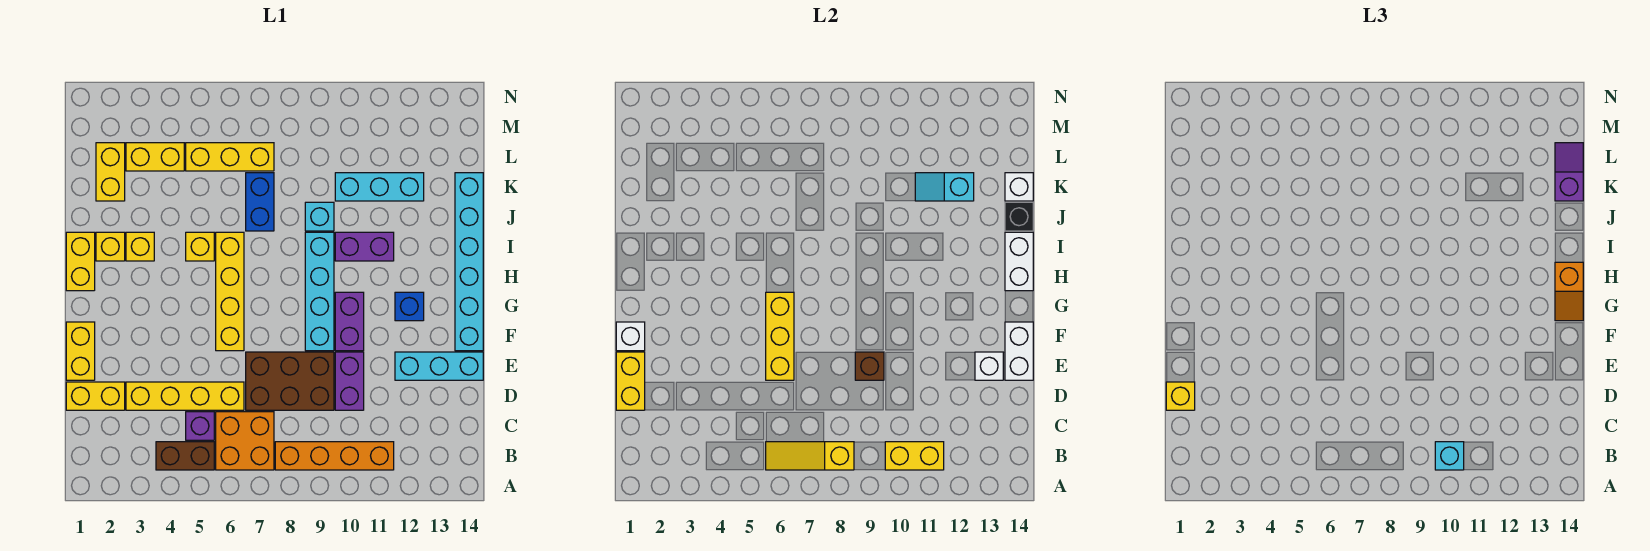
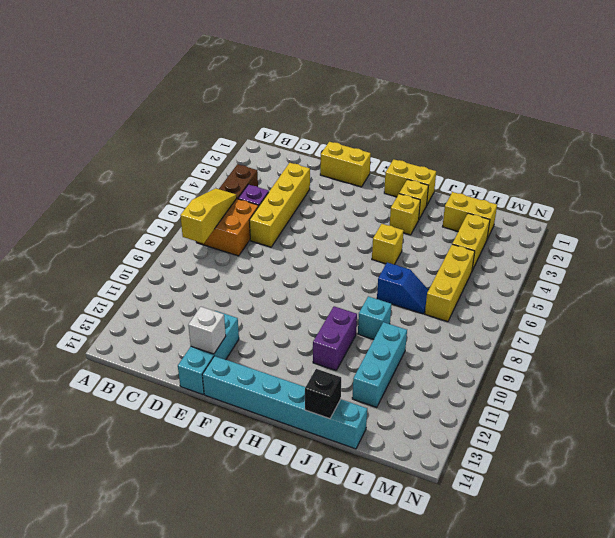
blue 1x2 slope [377,263,429,314] -> blue 1x2 brick [246,173,274,231]
none -> orange 1x4 brick [275,442,394,470]
none -> yellow 1x2 brick [66,382,125,410]
none -> brown 2x3 brick [246,352,334,410]
none -> purple 1x2 brick [335,352,364,410]

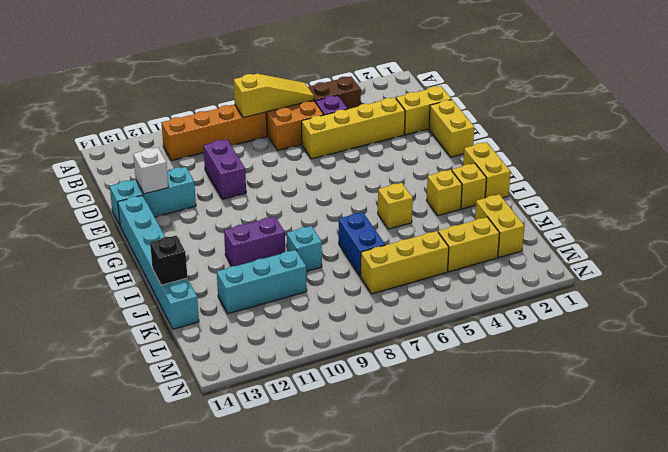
none -> brown 2x3 brick [246,352,334,410]
none -> yellow 1x4 brick [216,232,244,351]
none -> cyan 1x4 brick [305,232,334,351]
none -> purple 1x2 brick [335,292,364,351]

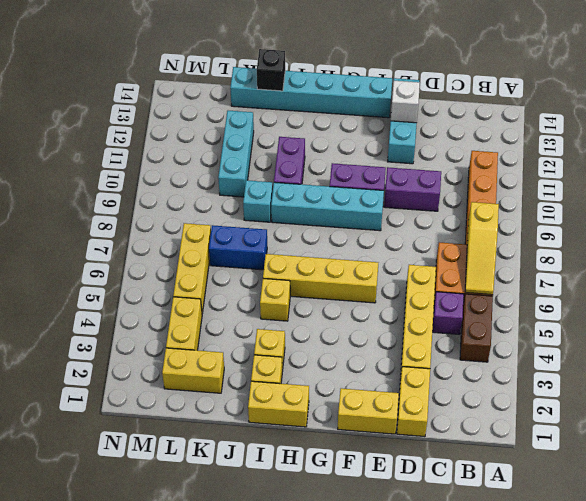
none -> brown 2x3 brick [246,352,334,410]
none -> blue 1x1 brick [395,292,424,321]
none -> yellow 1x2 brick [885,442,944,470]
none -> yellow 1x2 brick [616,352,645,410]

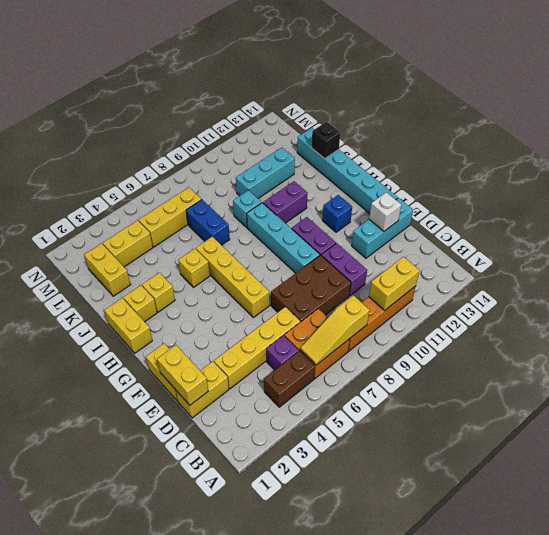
none -> yellow 1x3 brick [766,292,794,380]
none -> brown 1x1 brick [855,352,884,380]
none -> white 1x2 brick [1005,322,1033,380]
none -> white 1x1 brick [616,322,645,351]

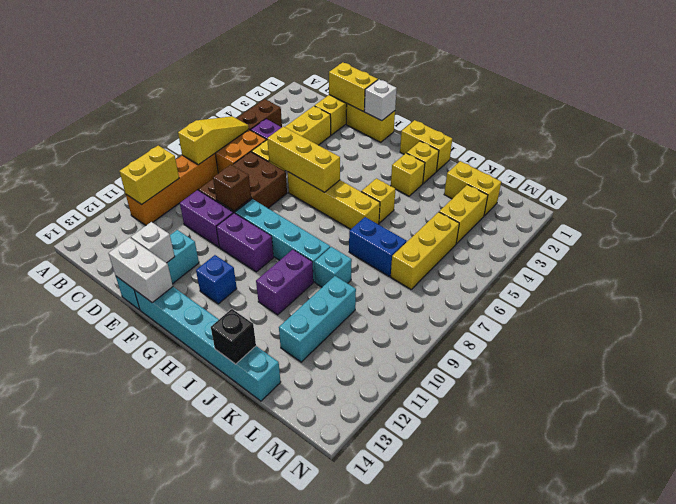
none -> white 1x2 brick [1005,232,1033,291]
none -> cyan 1x2 slope [915,173,974,201]
none -> white 1x1 brick [1005,173,1033,201]
none -> cyan 1x1 brick [1435,442,1464,470]

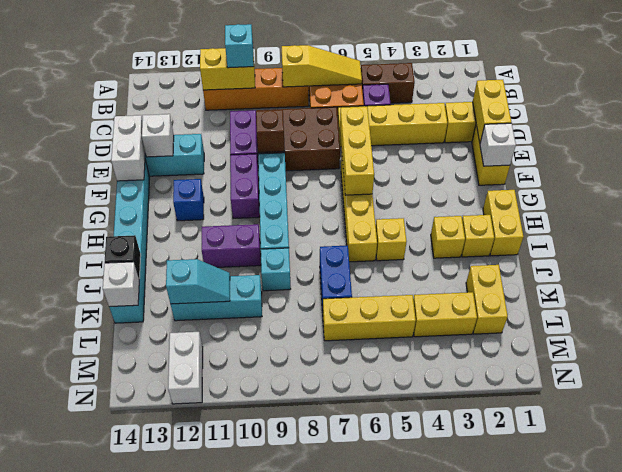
white 1x2 brick [168,332,203,404] -> white 1x2 brick moved to [1005,232,1033,291]
none -> yellow 1x1 brick [1166,382,1195,410]
none -> orange 1x2 slope [1555,262,1583,321]
none -> purple 1x2 slope [1555,143,1583,201]

